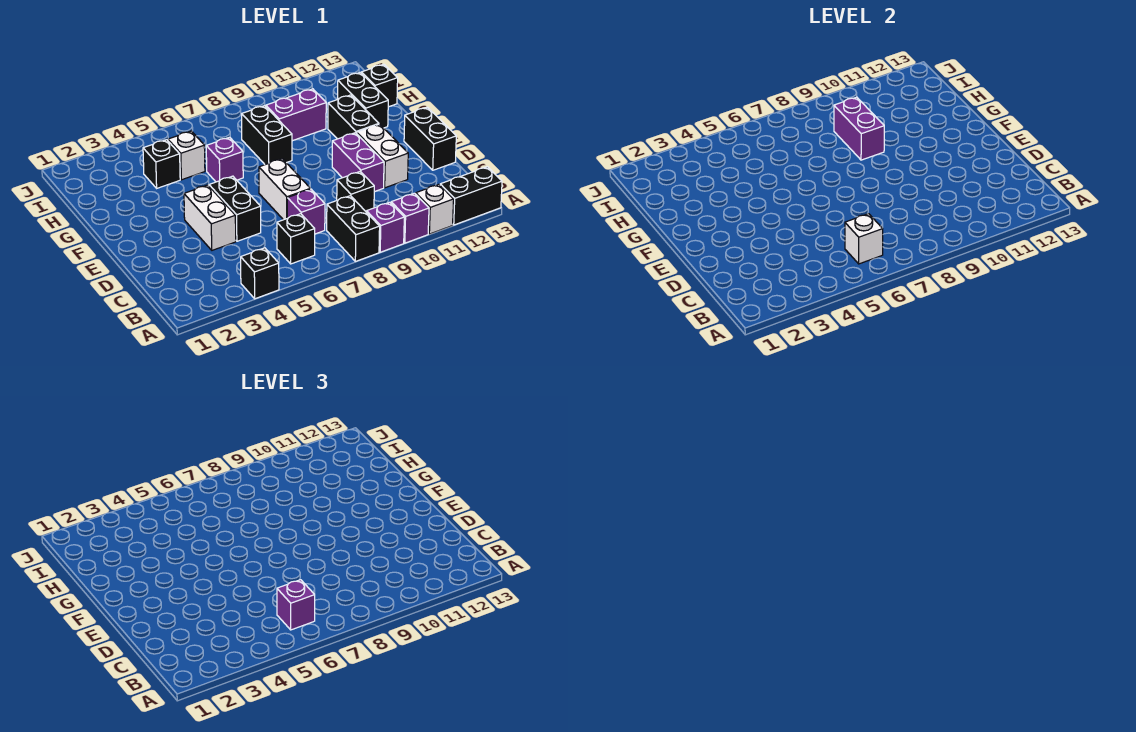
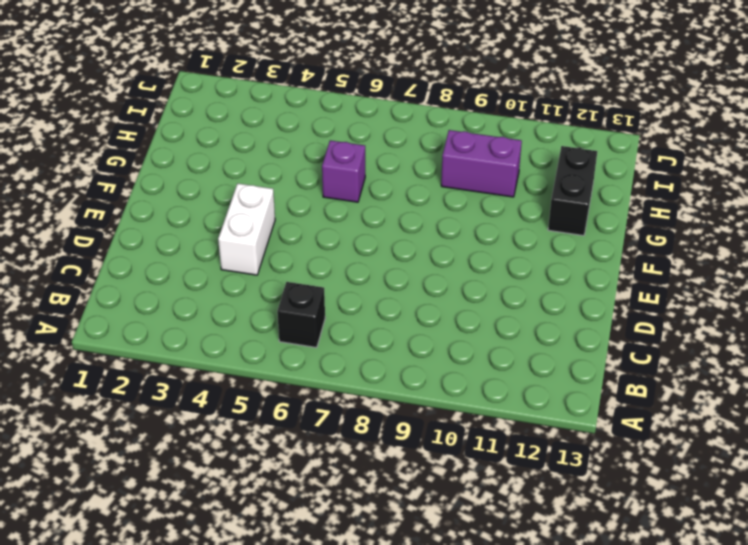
none -> black 1x1 brick [241,248,279,299]
none -> black 1x2 brick [327,196,380,261]
none -> purple 1x1 brick [367,202,404,252]

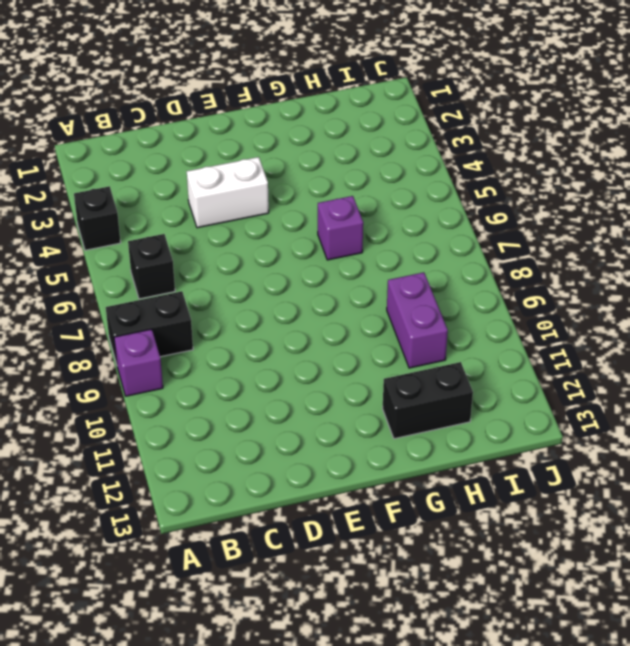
none -> purple 1x1 brick [391,193,429,243]
none -> white 1x1 brick [416,184,454,234]
none -> black 1x2 brick [440,167,502,225]

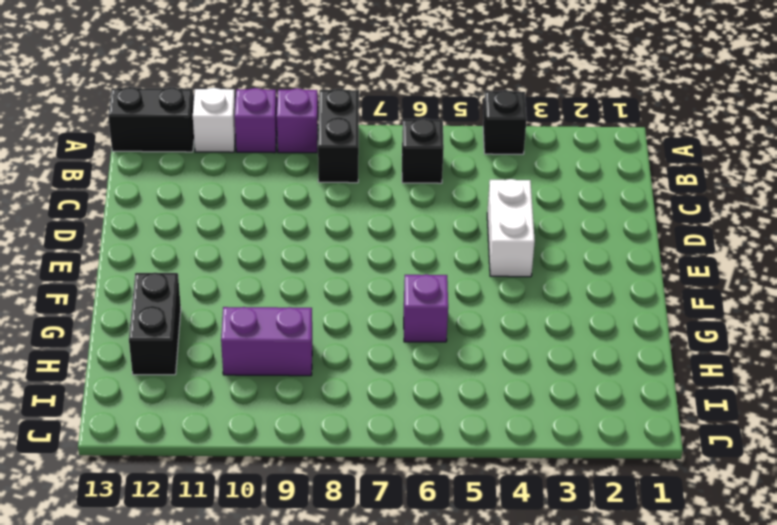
none -> purple 1x1 brick [287,189,325,234]
none -> black 1x1 brick [337,171,374,212]
none -> black 1x2 brick [209,176,261,241]

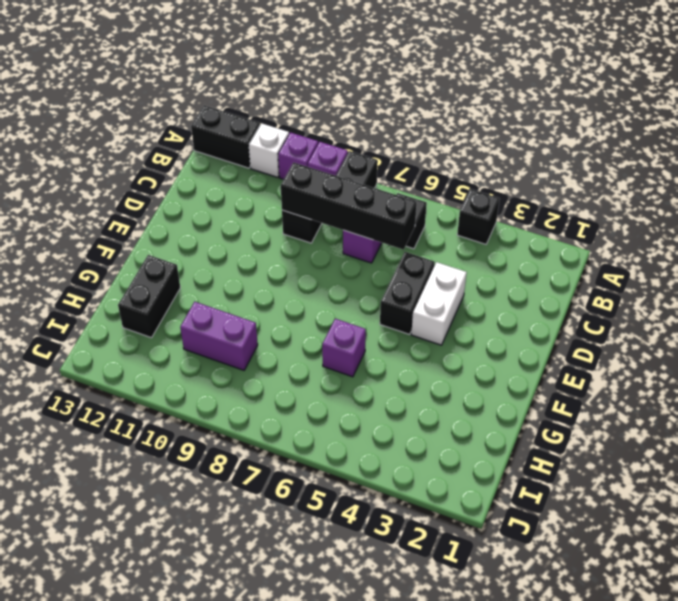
black 1x4 brick [281,162,417,250] -> none
none -> white 1x2 brick [259,159,310,220]
none -> purple 1x2 brick [332,133,384,192]
none -> white 1x2 brick [357,124,408,188]

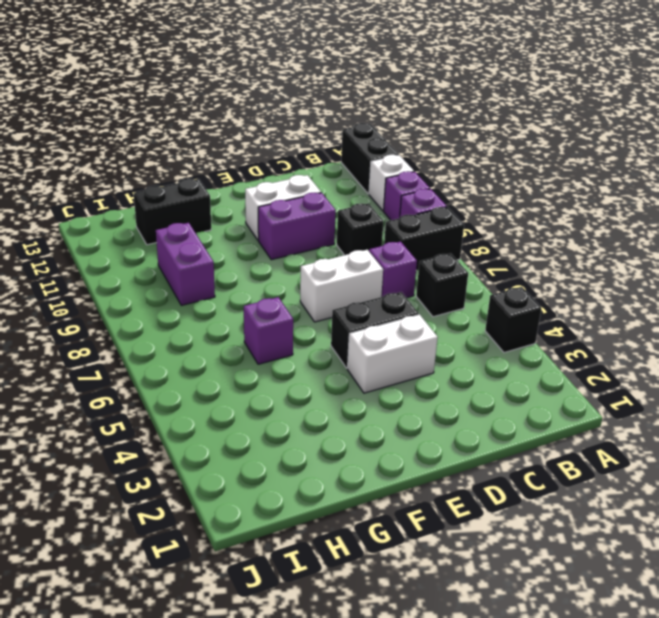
none -> black 1x2 brick [404,107,456,170]
none -> black 1x2 brick [328,95,379,139]
none -> black 1x2 brick [242,106,292,165]

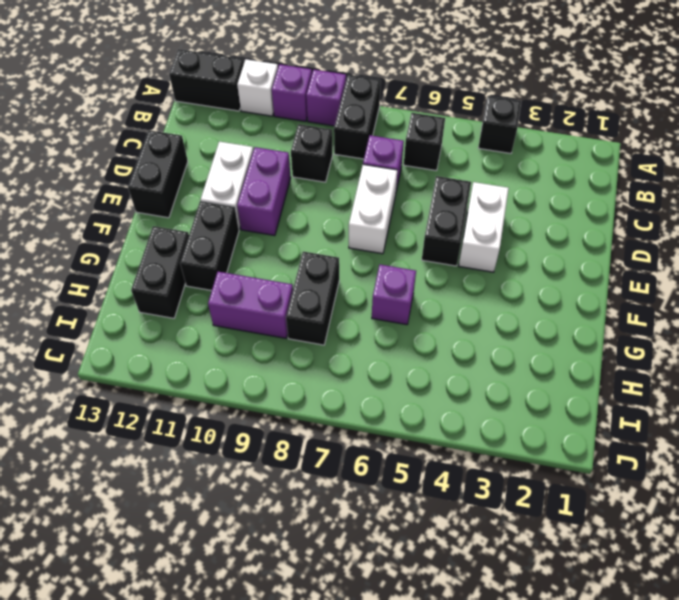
none -> black 1x1 brick [143,140,180,188]
none -> white 1x1 brick [168,131,205,180]
none -> black 1x1 brick [362,64,398,107]

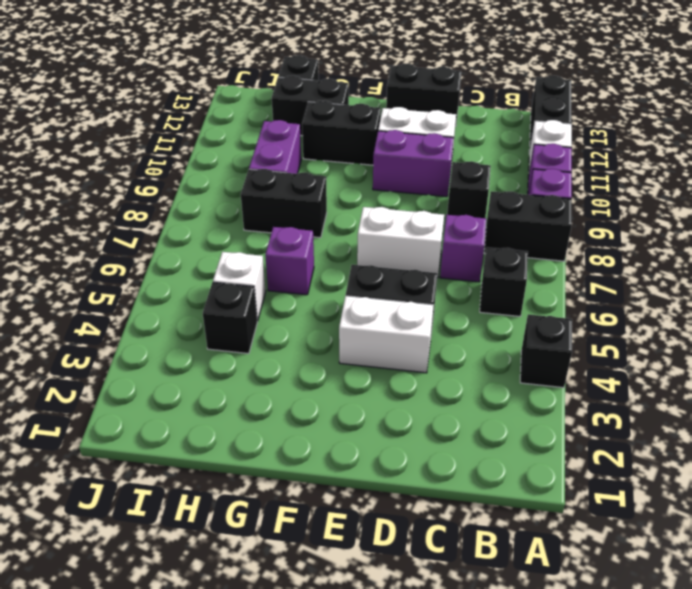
none -> white 1x1 brick [845,214,883,264]
none -> purple 1x2 brick [834,97,884,160]
none -> purple 1x1 brick [277,580,315,630]

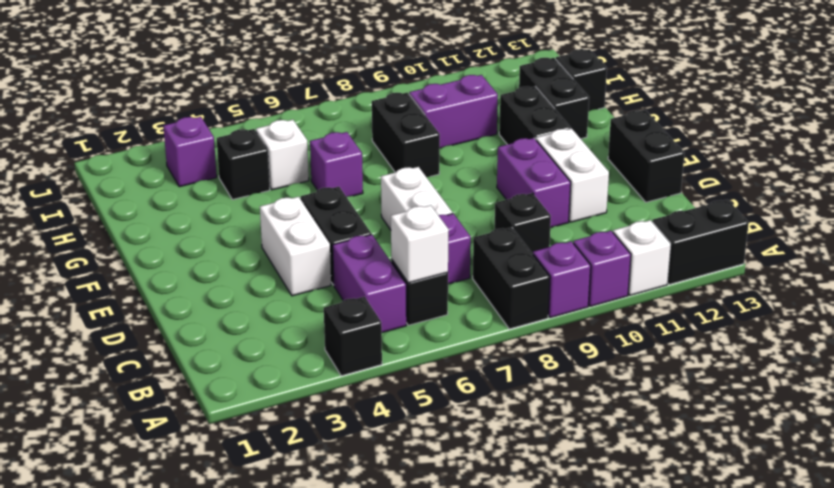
purple 1x2 brick [333,234,406,333] -> purple 1x2 brick moved to [834,97,884,160]
purple 1x1 brick [163,117,217,187] -> purple 1x1 brick moved to [277,580,315,630]

